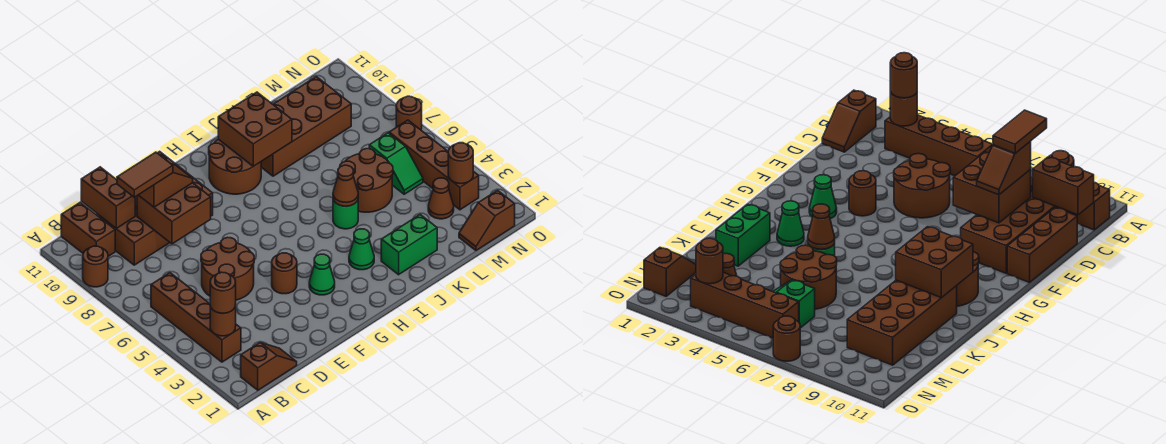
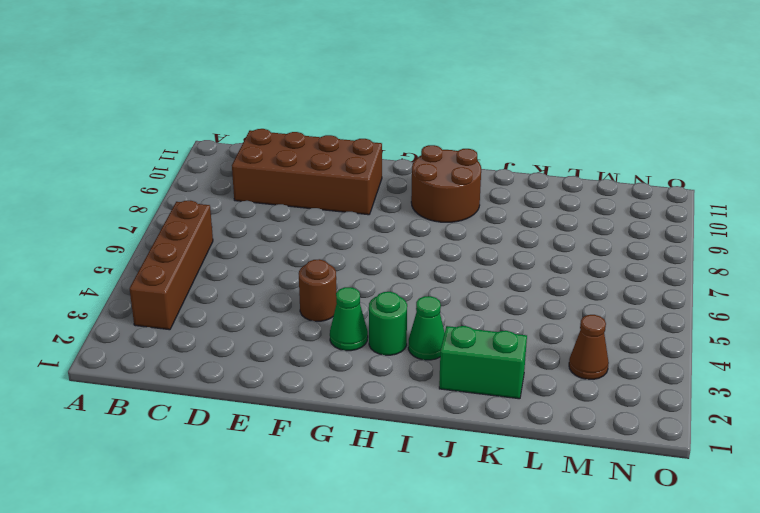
green 1x1 round brick [369,292,407,355] -> green 1x1 round brick moved to [333,200,358,229]
none -> brown 1x1 round brick [83,246,108,287]
none -> brown 1x2 slope [241,343,297,390]
none -> brown 1x2 brick [61,202,115,256]

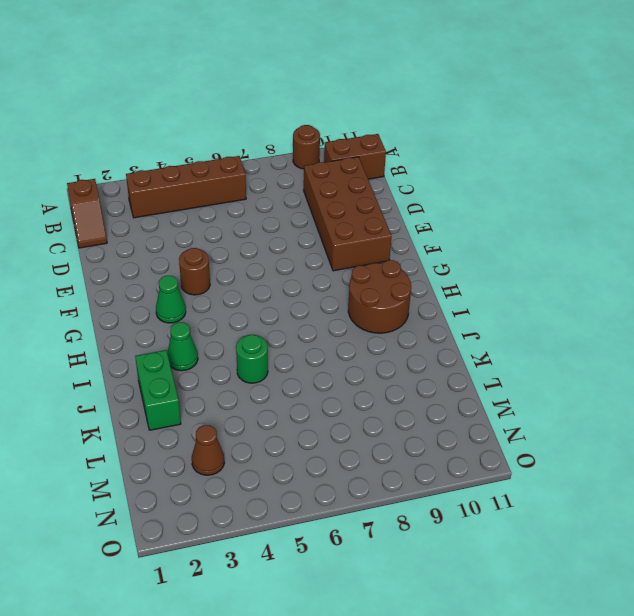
none -> brown 2x2 round brick [201,237,254,300]
none -> brown 1x3 brick [1007,207,1077,282]
none -> brown 2x4 brick [261,77,351,176]

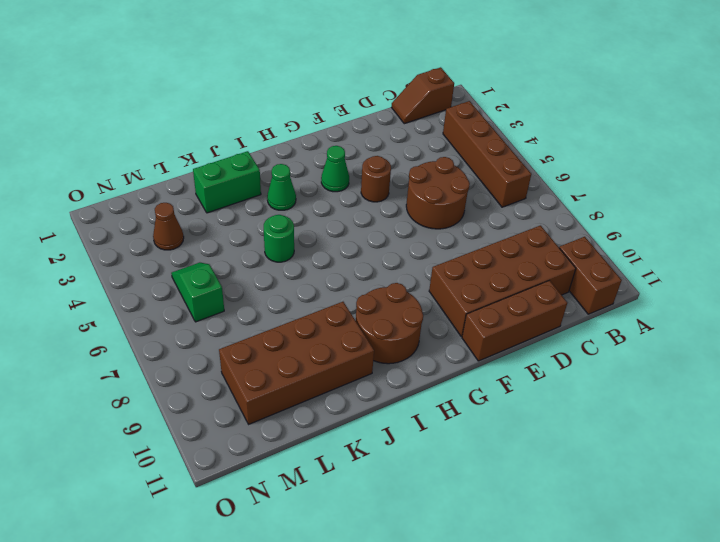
none -> brown 1x1 round brick [83,246,108,287]
none -> brown 2x2 round brick [340,149,393,212]
none -> brown 1x2 slope [459,190,515,250]

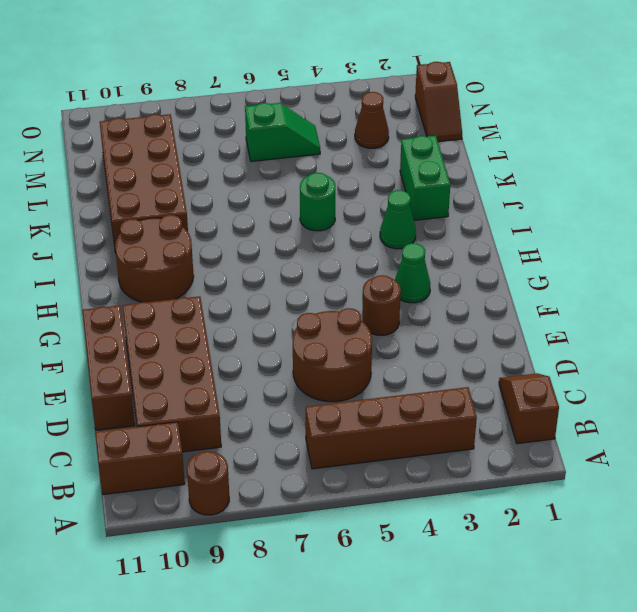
none -> brown 2x2 round brick [340,149,393,212]
none -> brown 1x4 brick [389,120,479,210]
none -> brown 1x1 round brick [396,96,422,130]

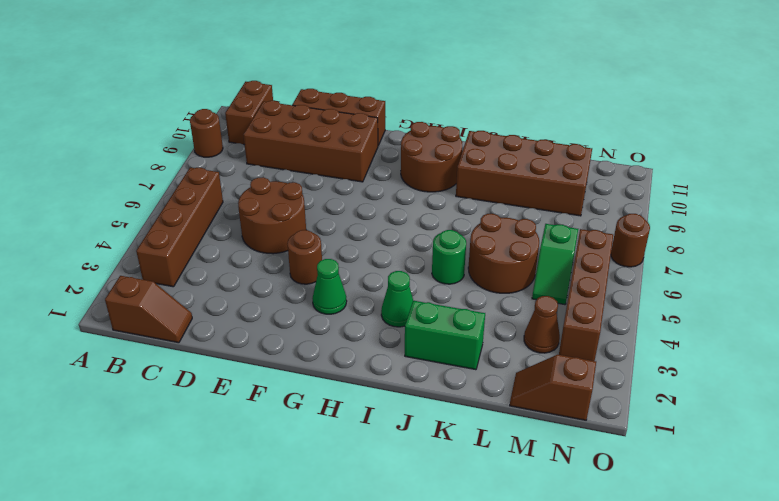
none -> brown 1x1 round brick [210,304,236,336]
none -> brown 1x2 brick [81,167,135,228]
none -> brown 2x2 brick [137,183,211,244]

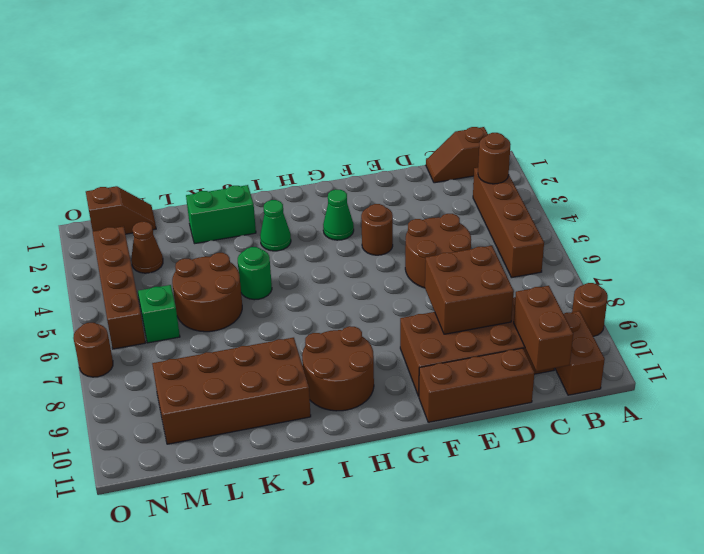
none -> brown 2x2 brick [218,92,292,166]
none -> brown 1x1 cone [333,165,358,206]
none -> brown 1x1 round brick [448,143,473,184]

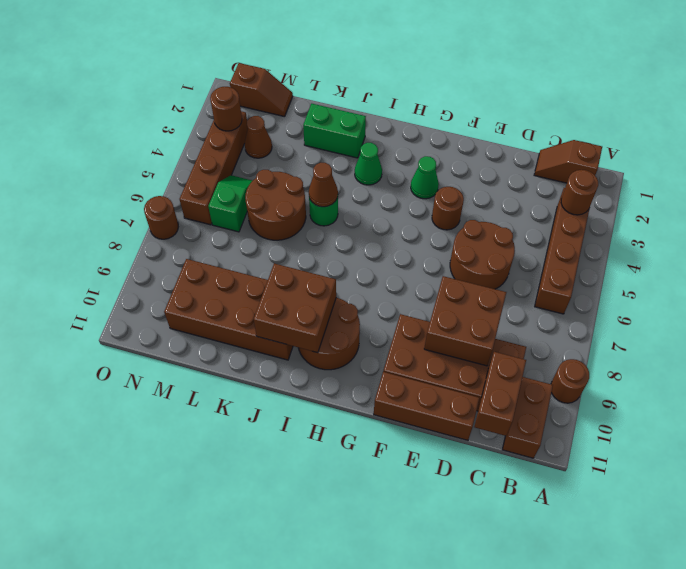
none -> brown 1x1 round brick [210,272,236,313]
none -> brown 1x2 slope [139,164,193,207]
none -> brown 1x2 tile [117,152,173,197]

